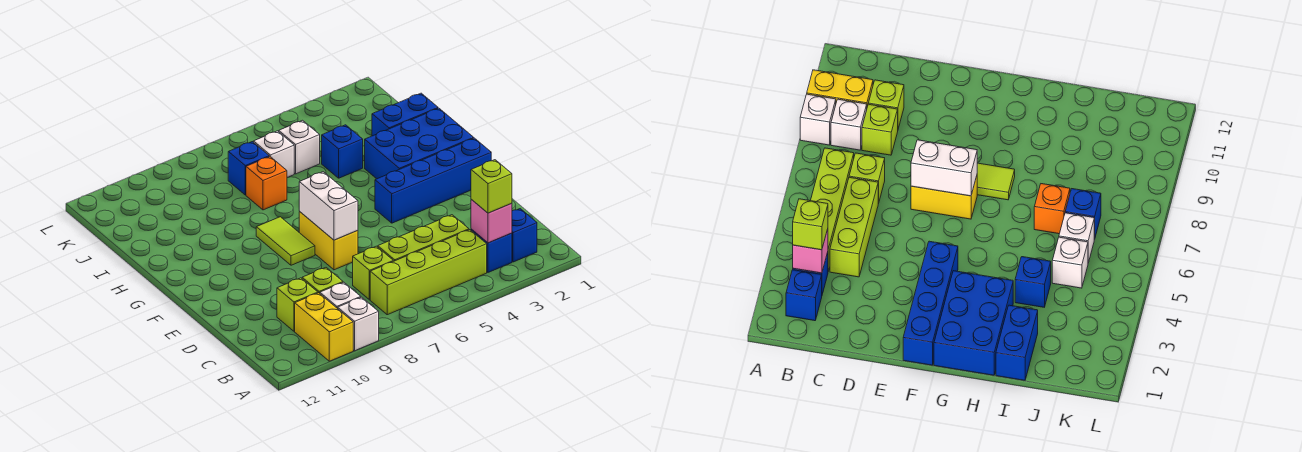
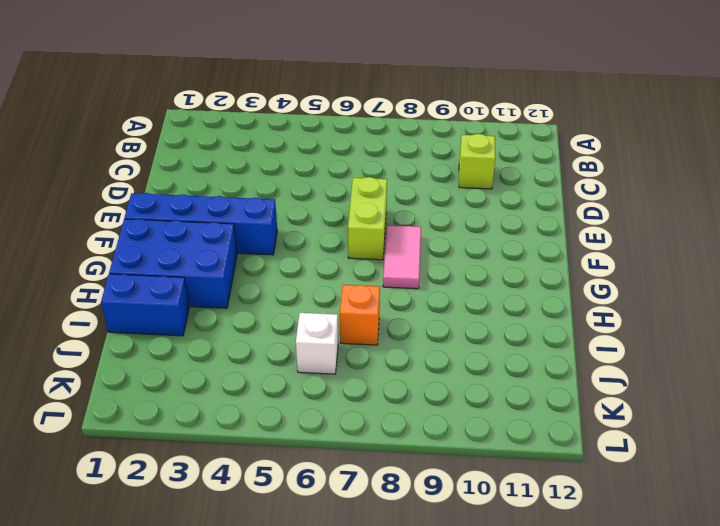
lime 1x2 brick [348,177,387,260] -> yellow 1x2 brick [299,212,358,270]
pink 1x2 tile [383,225,421,289] -> lime 1x2 tile [256,217,315,265]
none -> white 1x1 brick [338,297,379,351]
none -> yellow 1x2 brick [295,293,353,361]
none -> blue 1x1 brick [512,209,537,262]

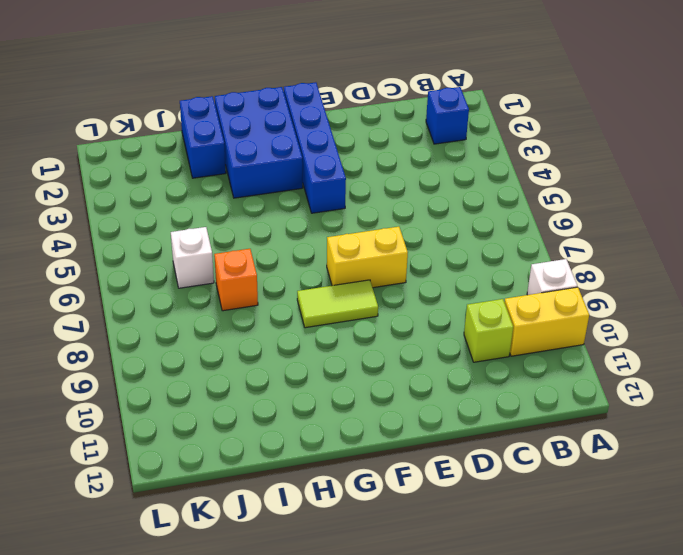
none -> blue 1x1 brick [471,229,512,272]
none -> lime 1x4 brick [370,230,487,315]
none -> white 1x1 brick [320,282,361,309]

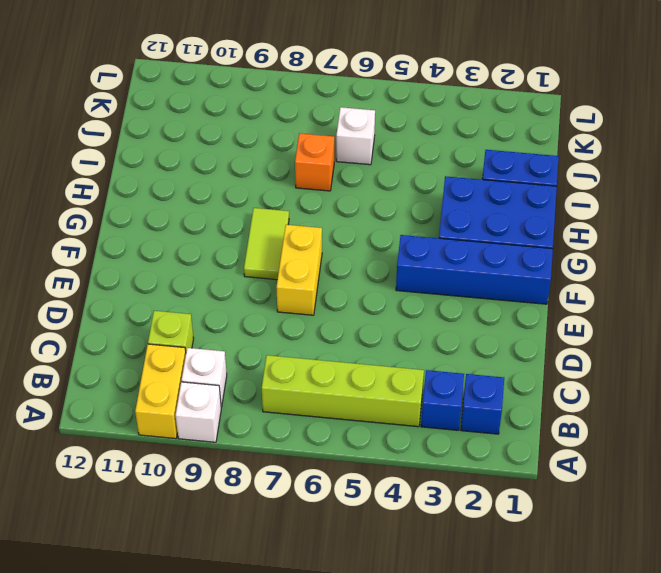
none -> lime 1x3 brick [378,215,469,261]
none -> lime 1x1 brick [353,246,393,300]
none -> lime 1x1 brick [302,268,343,293]

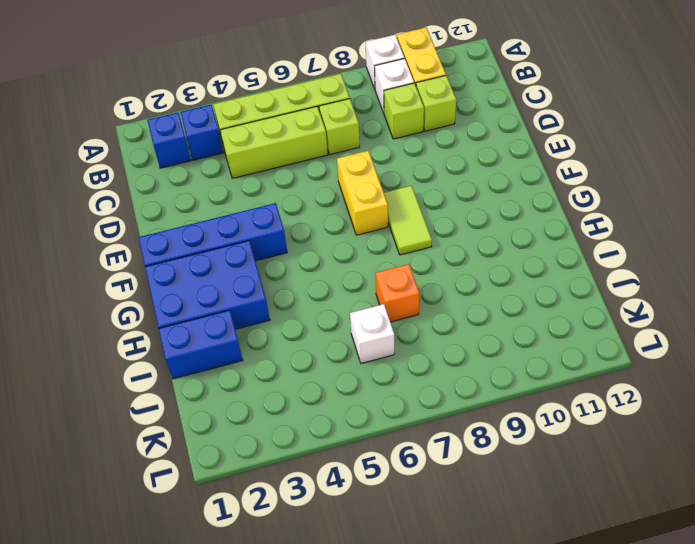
none -> blue 1x1 brick [322,125,363,178]
none -> white 1x1 brick [279,120,320,174]
none -> blue 1x1 brick [228,142,269,195]

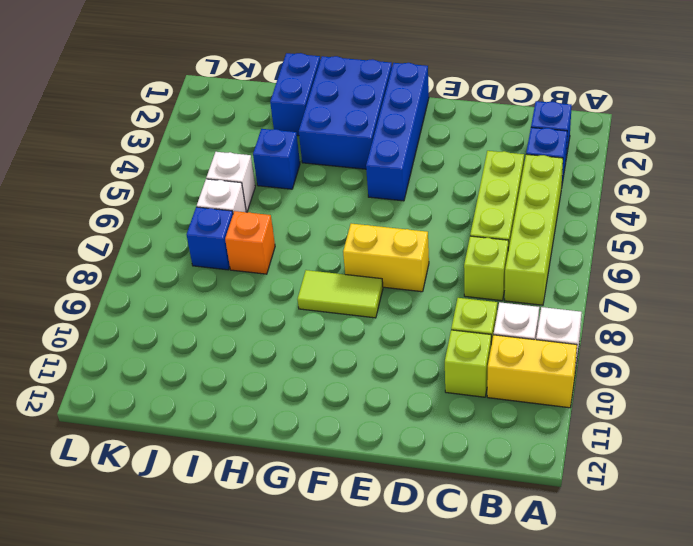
none -> pink 1x1 brick [471,200,512,243]
none -> white 1x2 brick [299,172,358,240]
none -> lime 1x1 brick [471,160,512,213]

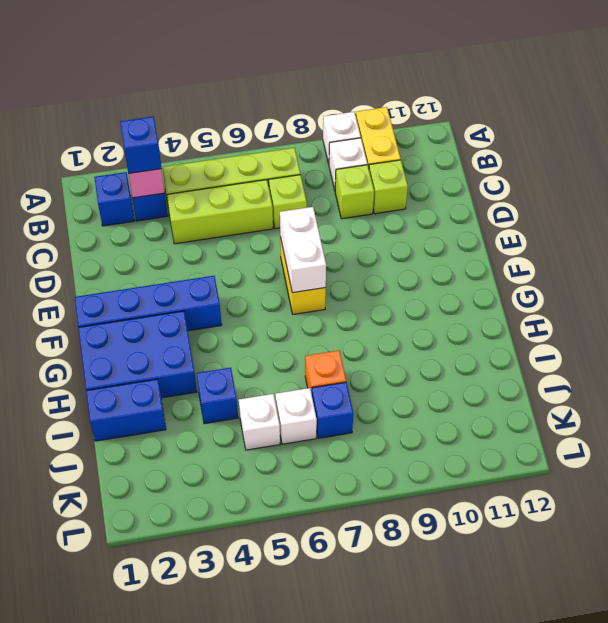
blue 1x1 brick [120,117,162,173] -> lime 1x1 brick [471,160,512,213]
none -> lime 1x2 tile [256,217,315,265]

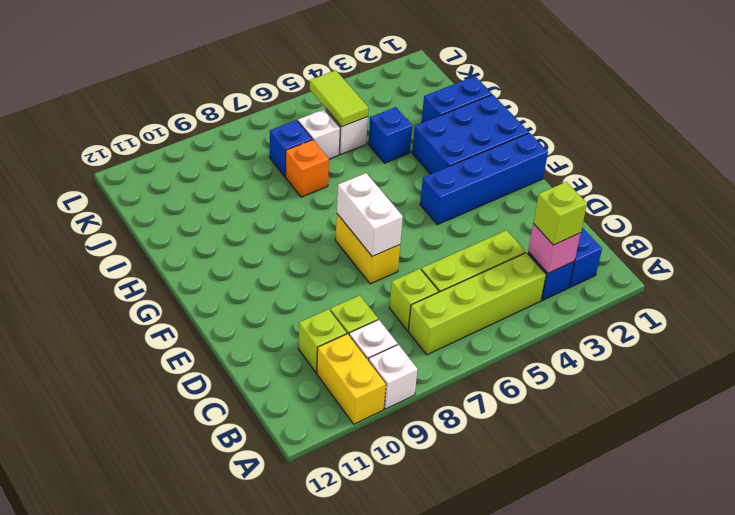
lime 1x2 tile [310,70,368,127] -> lime 1x2 tile moved to [256,217,315,265]

